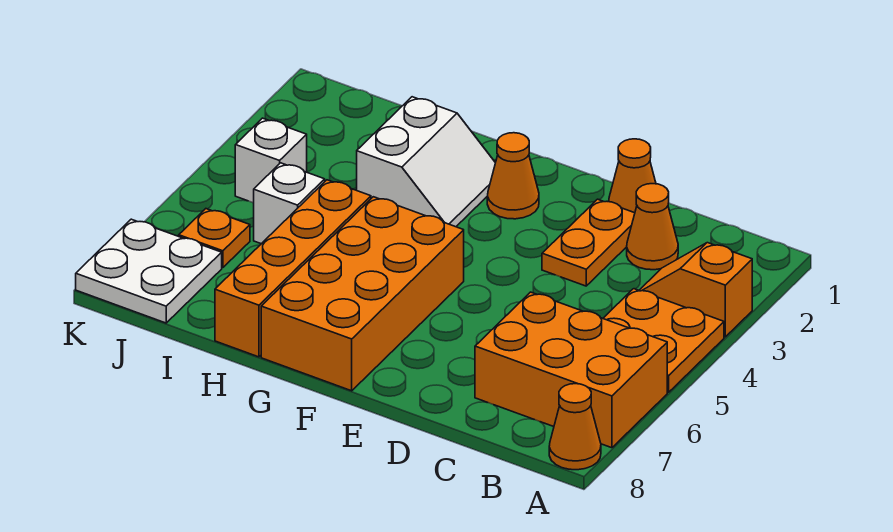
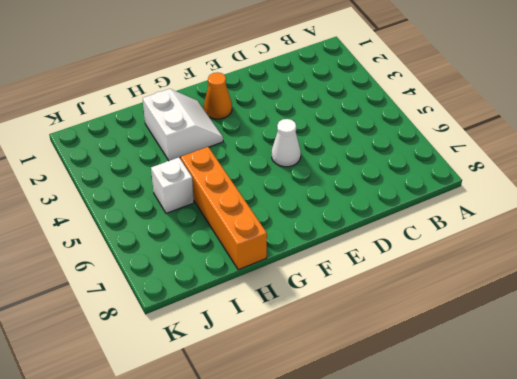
white 1x1 cone [272,119,301,167] -> none
none -> orange 1x2 slope [639,243,752,337]
none -> orange 2x2 plate [603,289,724,392]
none -> orange 2x3 brick [475,292,667,448]

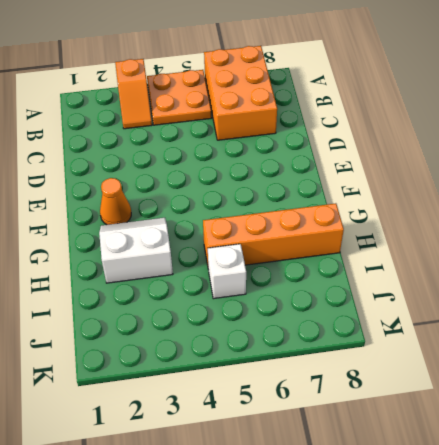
none -> orange 1x1 cone [549,384,601,470]
none -> orange 1x1 cone [627,184,678,270]
none -> orange 1x1 cone [609,139,656,213]

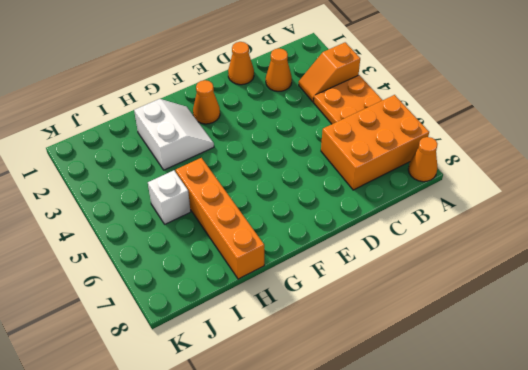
none -> orange 1x2 plate [542,199,635,286]
none -> orange 2x4 brick [261,197,464,391]
none -> white 1x1 brick [235,118,307,203]

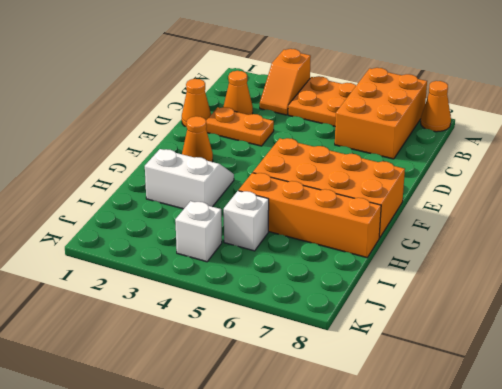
none -> orange 1x1 plate [179,209,250,268]
none -> white 2x2 plate [76,219,222,323]

